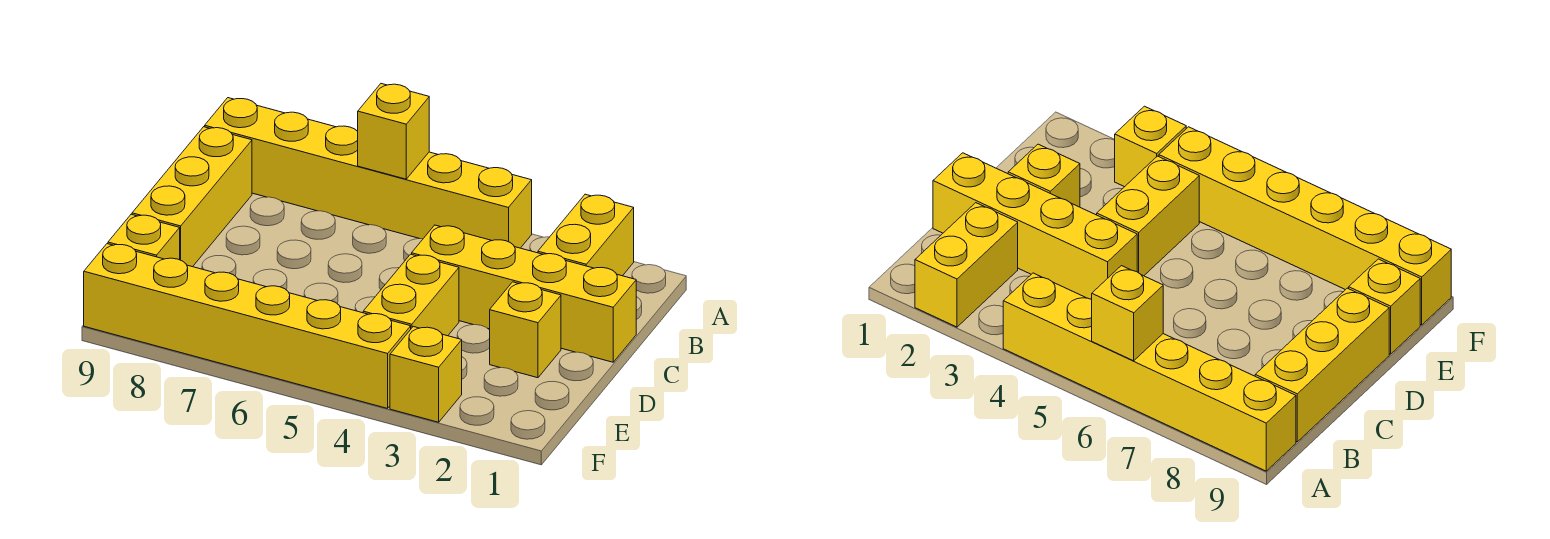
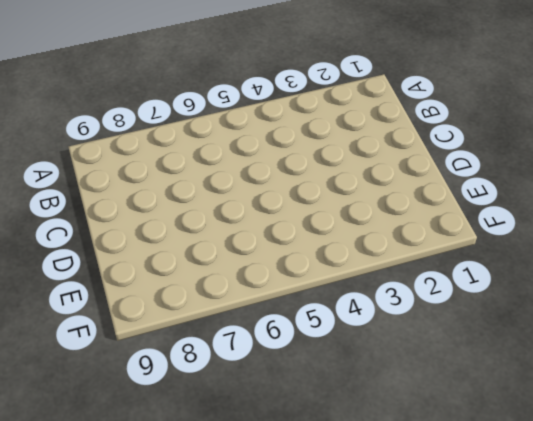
none -> yellow 1x2 brick [538,194,634,276]
none -> yellow 1x6 brick [205,98,532,248]

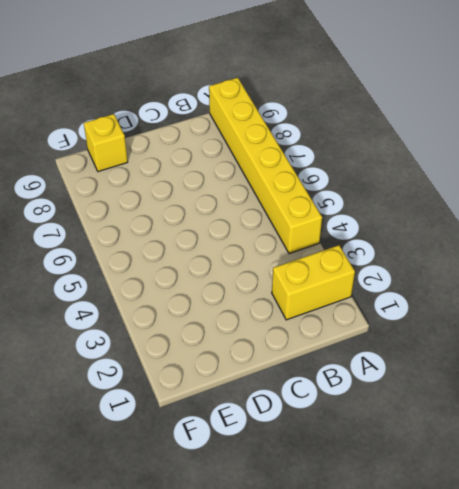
none -> yellow 1x3 brick [132,127,252,267]
none -> yellow 1x4 brick [412,225,636,362]

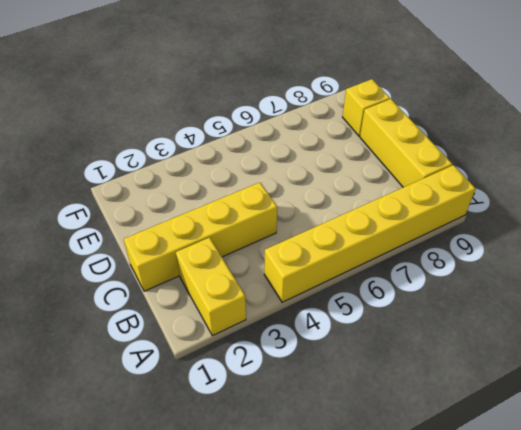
none -> yellow 1x1 brick [490,282,561,378]
none -> yellow 1x2 brick [363,254,459,336]

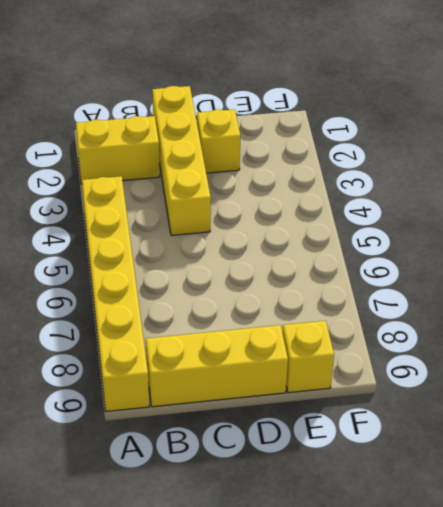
none -> yellow 1x2 brick [363,254,459,336]
none -> yellow 1x1 brick [390,327,462,422]

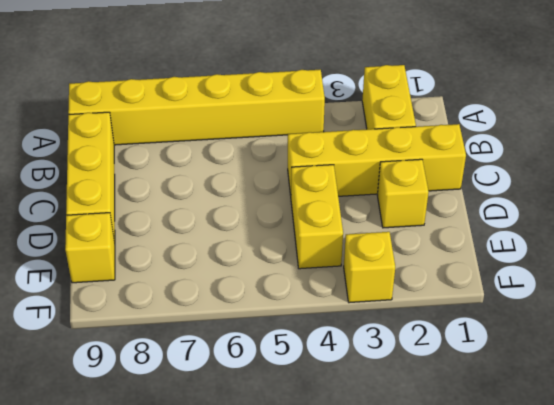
none -> yellow 1x6 brick [84,244,411,408]
none -> yellow 1x1 brick [358,84,429,179]

